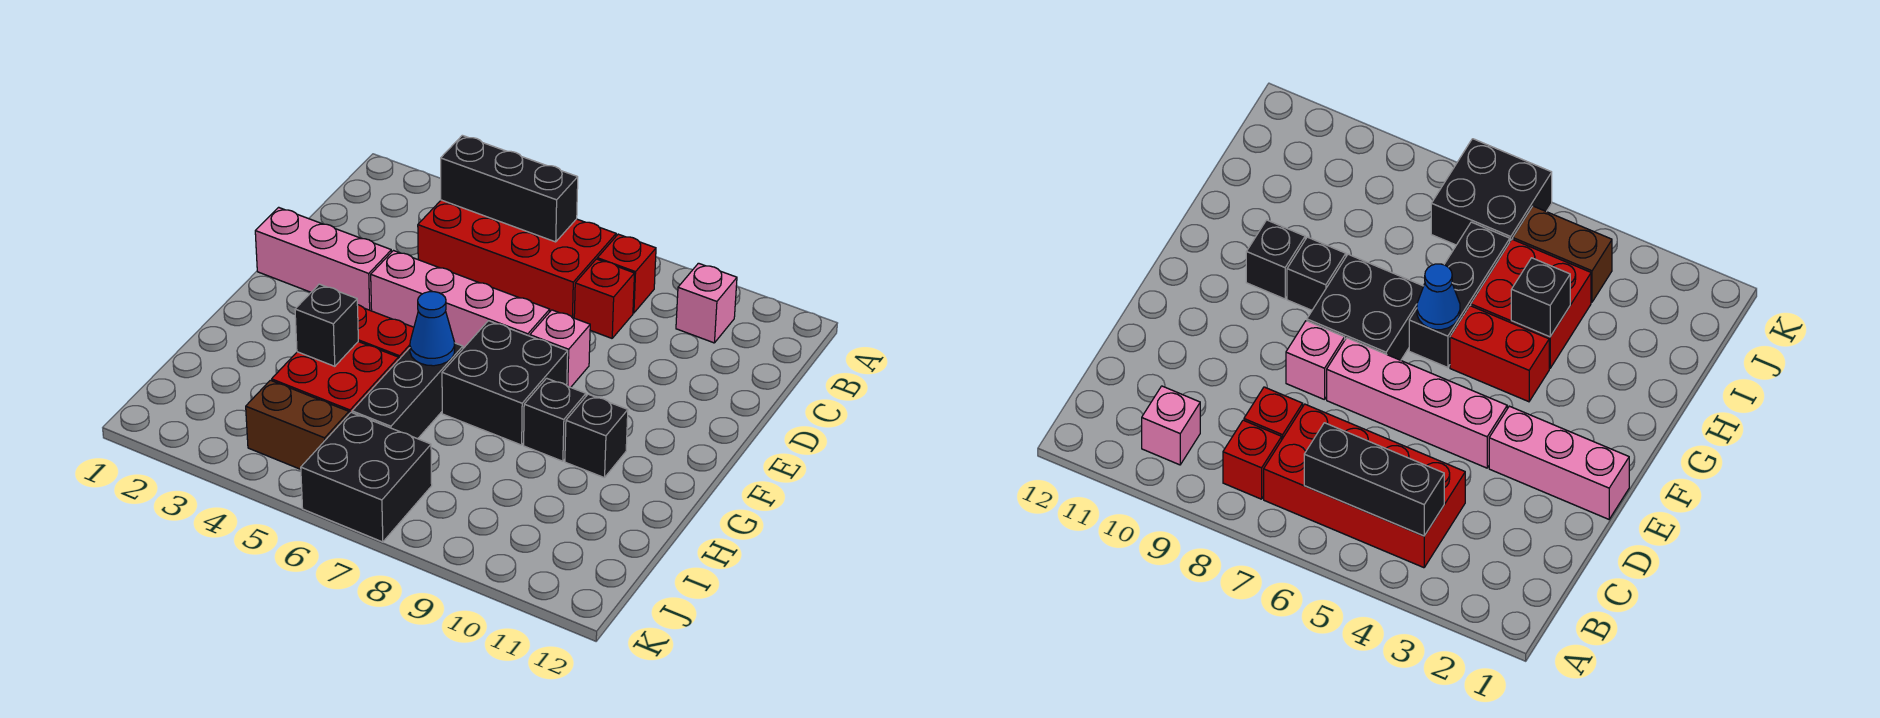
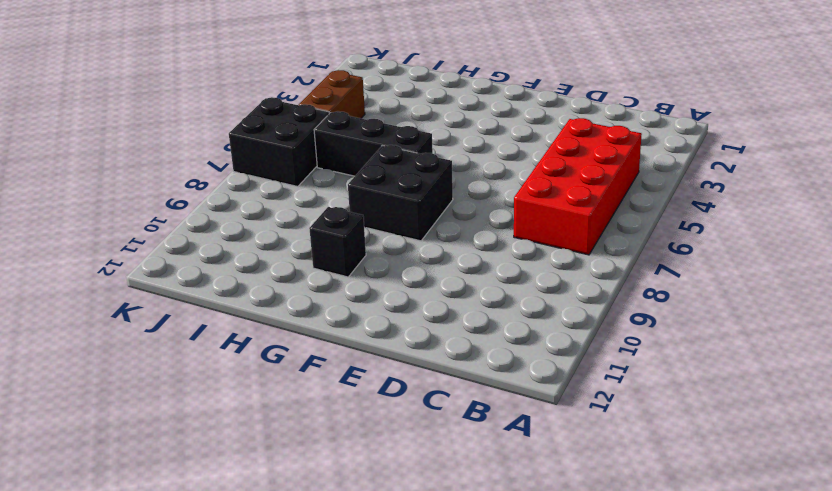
none -> red 1x1 brick [597,234,656,313]
none -> pink 1x1 brick [676,263,737,343]
none -> red 1x1 brick [574,259,635,338]

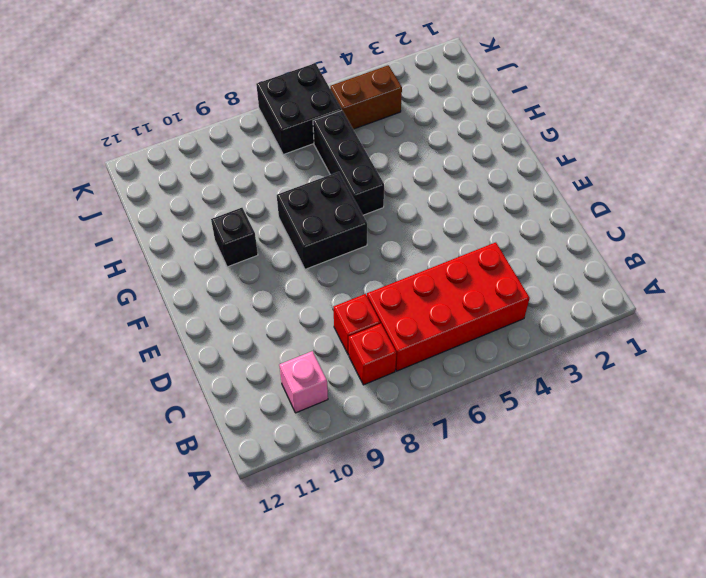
none -> pink 1x3 brick [255,207,391,311]
none -> pink 1x4 brick [371,251,550,348]
none -> pink 1x1 brick [530,310,590,387]

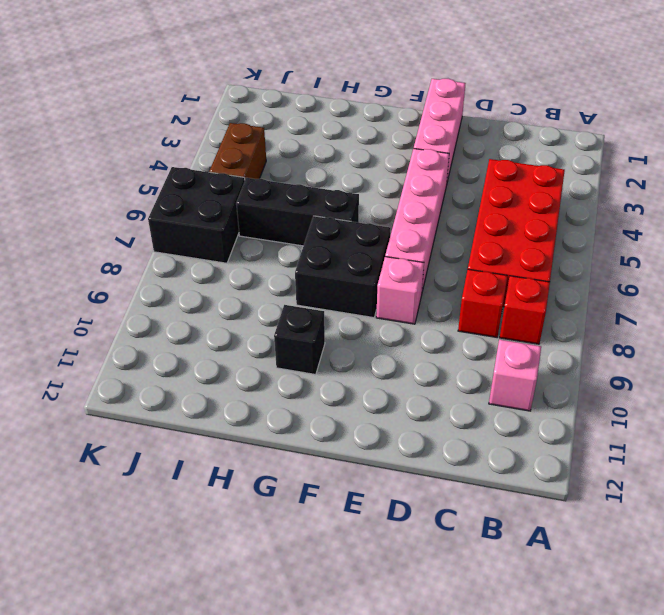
none -> red 1x2 brick [357,305,414,359]
none -> black 1x1 brick [524,378,586,461]
none -> red 2x2 brick [272,342,399,414]

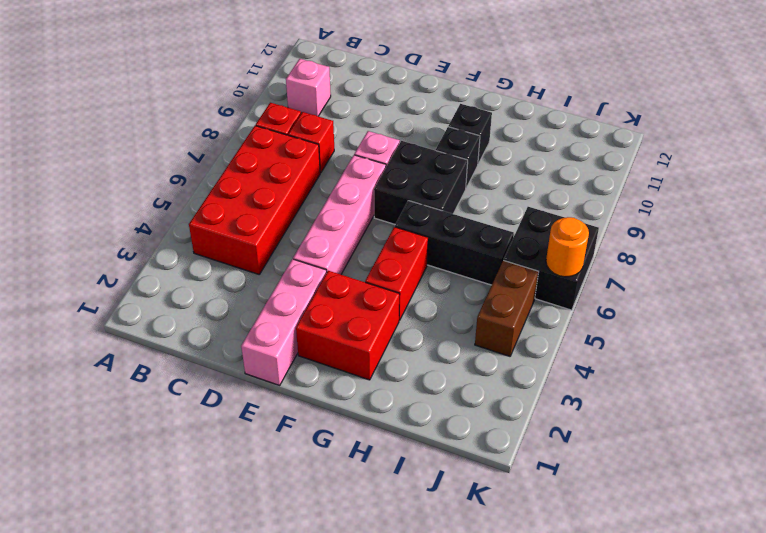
red 2x2 brick [296,271,400,380] -> red 2x2 brick moved to [272,342,399,414]
orange 1x1 round brick [546,217,589,277] -> none
none -> black 1x3 brick [441,135,578,242]
none -> blue 1x1 cone [410,292,455,366]
none -> black 1x1 brick [295,284,358,366]

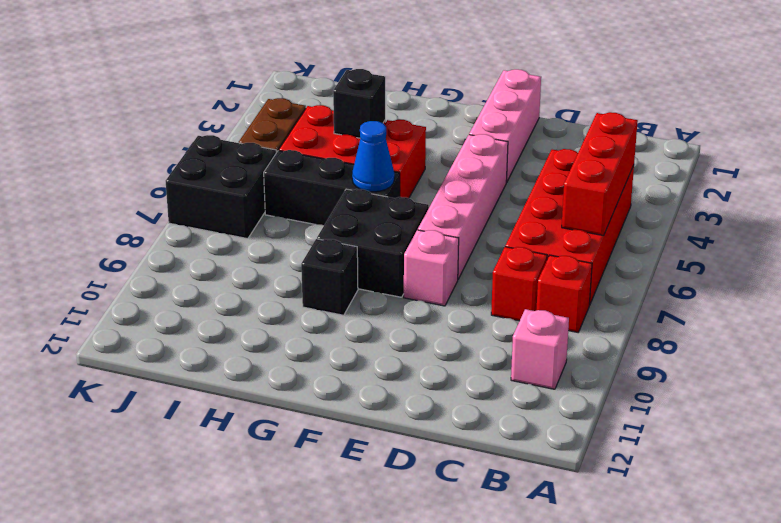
red 1x3 brick [562,112,638,236] -> black 1x3 brick [441,135,578,242]
none -> black 1x1 brick [565,394,628,478]

